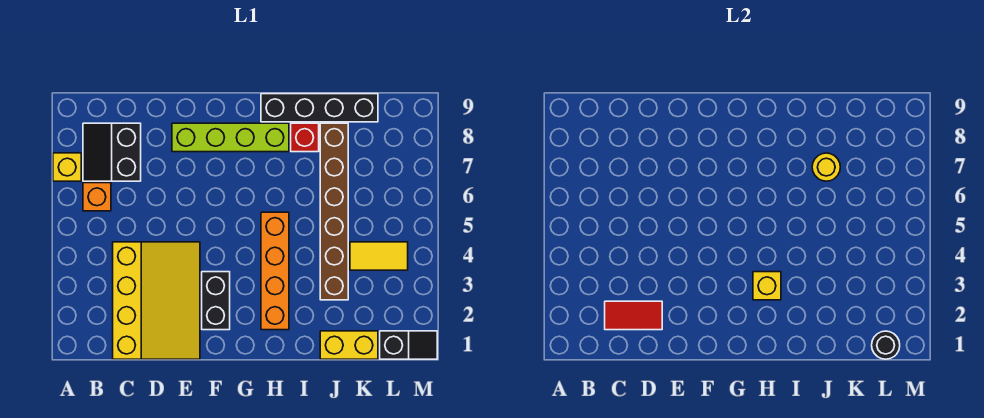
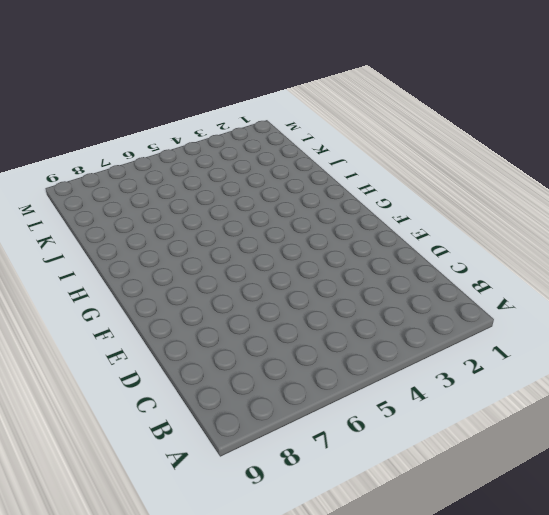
none -> yellow 1x1 brick [53,153,81,181]
none -> orange 1x1 brick [83,183,111,211]
none -> black 2x2 slope [83,123,141,181]

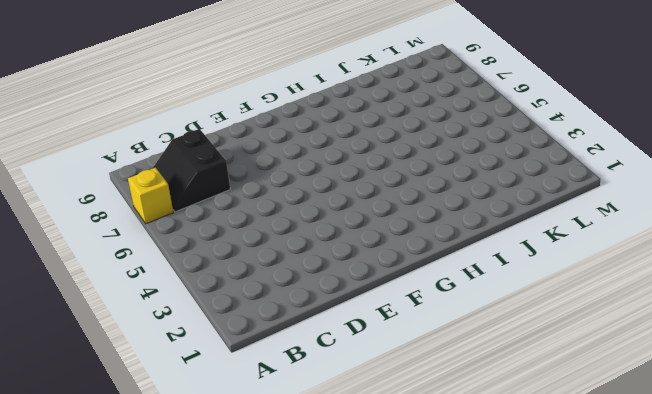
none -> orange 1x1 brick [83,183,111,211]
none -> yellow 3x4 slope [113,242,200,359]
none -> lime 1x4 brick [172,123,289,152]

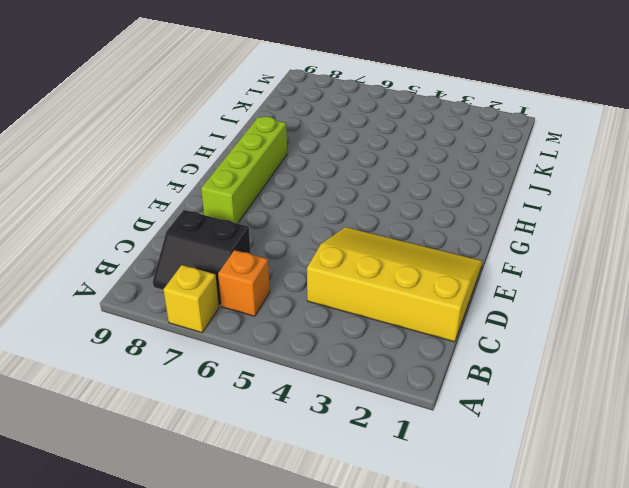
none -> black 1x2 brick [202,272,230,330]
none -> orange 1x4 brick [261,212,289,330]
none -> black 1x4 brick [261,94,378,122]

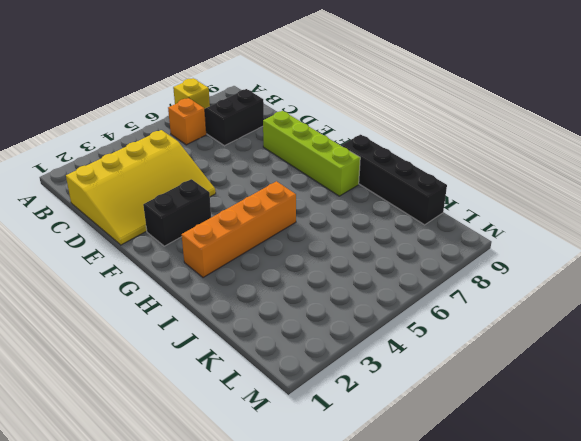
none -> red 1x1 brick [291,123,319,152]
none -> yellow 1x2 brick [320,331,378,359]
none -> brown 1x6 brick [320,123,348,300]

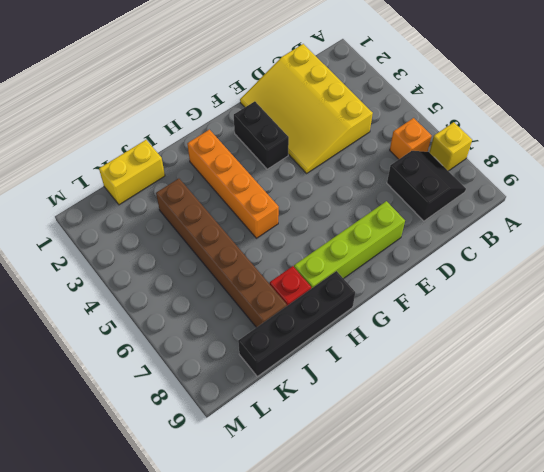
none -> yellow 1x2 tile [350,242,408,270]
none -> black 1x2 slope [380,331,437,359]
none -> red 1x2 tile [605,301,662,330]

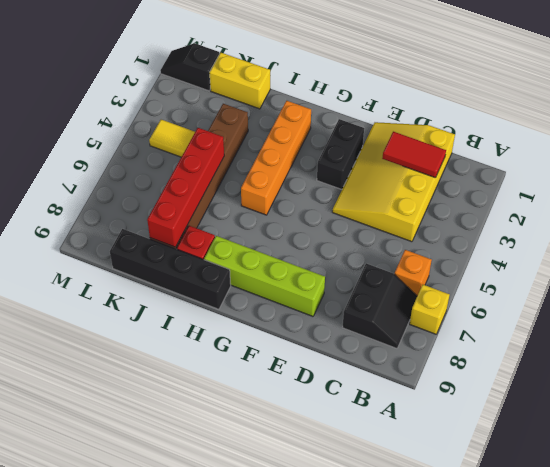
red 1x4 brick [147,128,224,247] -> yellow 1x1 round brick [812,153,840,181]
none -> yellow 1x1 brick [753,272,781,300]
none -> black 1x1 round brick [872,331,900,359]

